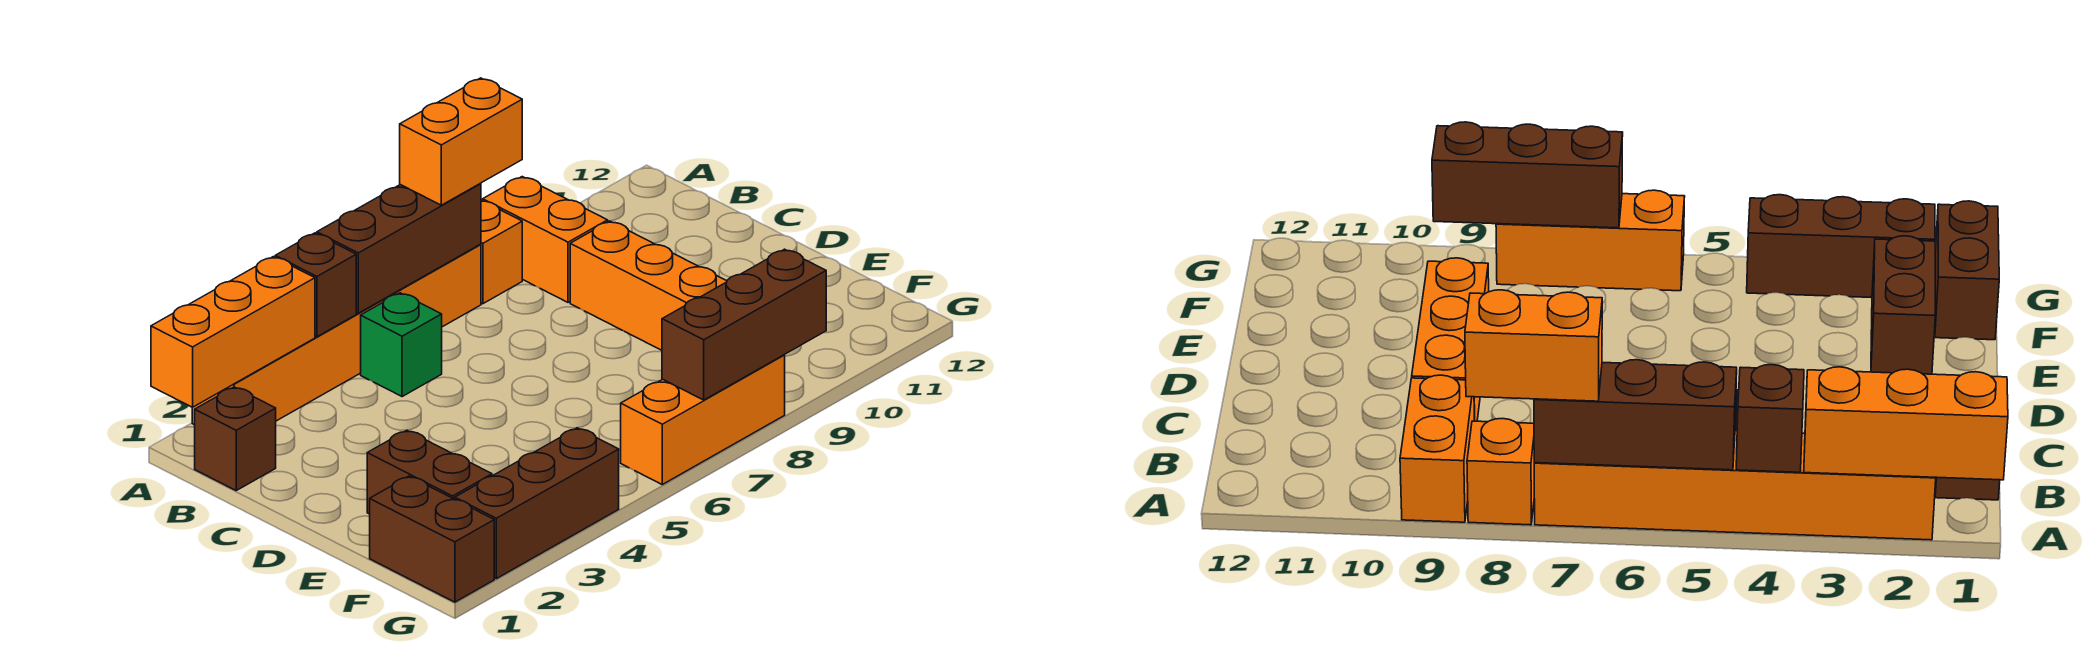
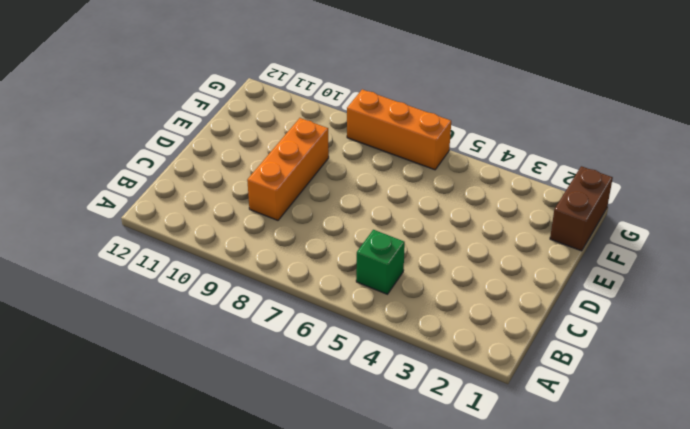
none -> orange 1x6 brick [192,244,481,425]
none -> orange 1x1 brick [481,200,522,304]
none -> orange 1x2 brick [483,177,608,302]

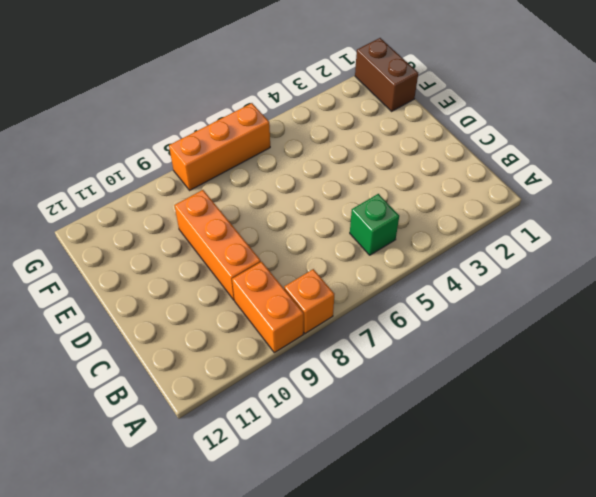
none -> orange 1x6 brick [192,244,481,425]
none -> brown 1x1 brick [195,387,276,490]
none -> brown 1x2 brick [367,430,492,514]

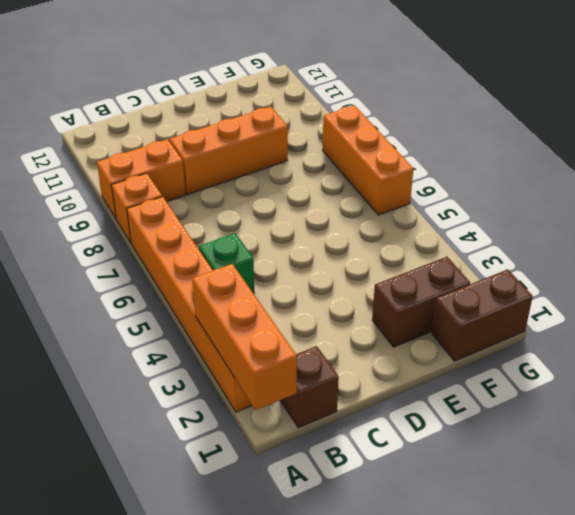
none -> brown 1x3 brick [455,428,619,579]
none -> brown 1x1 brick [275,233,356,337]
none -> brown 1x3 brick [317,183,481,313]

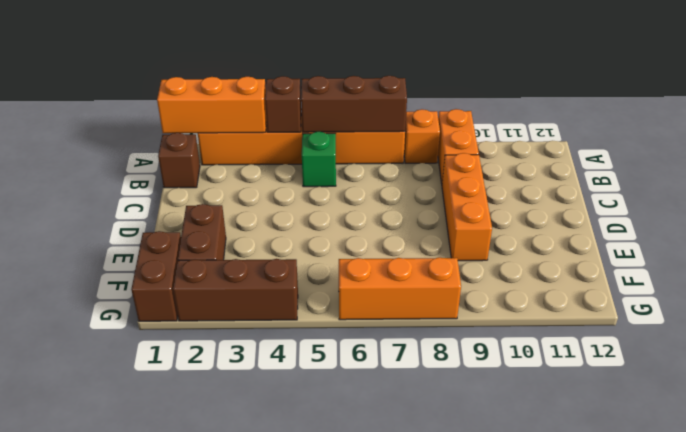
none -> brown 1x3 brick [662,249,826,400]
none -> orange 1x2 brick [400,78,522,205]

